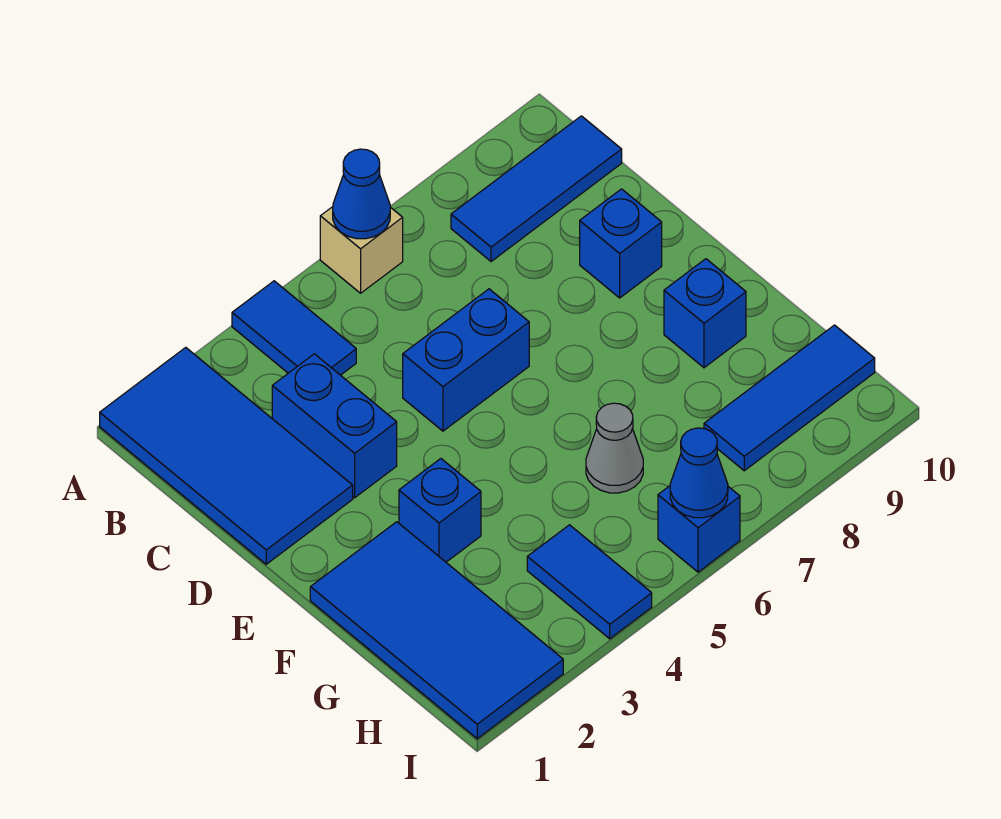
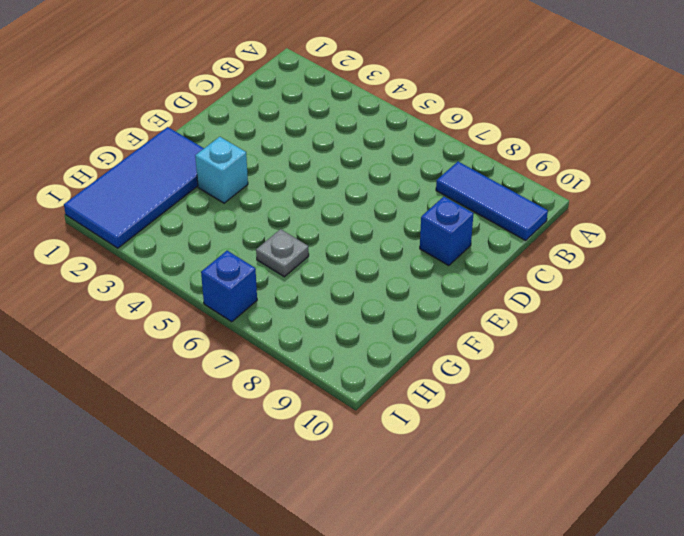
cyan 1x1 brick [195,137,248,203] -> blue 1x1 brick [399,459,481,562]
grey 1x1 plate [256,229,309,277] -> grey 1x1 cone [586,403,643,493]
none -> blue 2x4 tile [100,347,353,564]
none -> blue 1x2 tile [232,281,356,375]
none -> tan 1x1 brick [320,207,403,293]

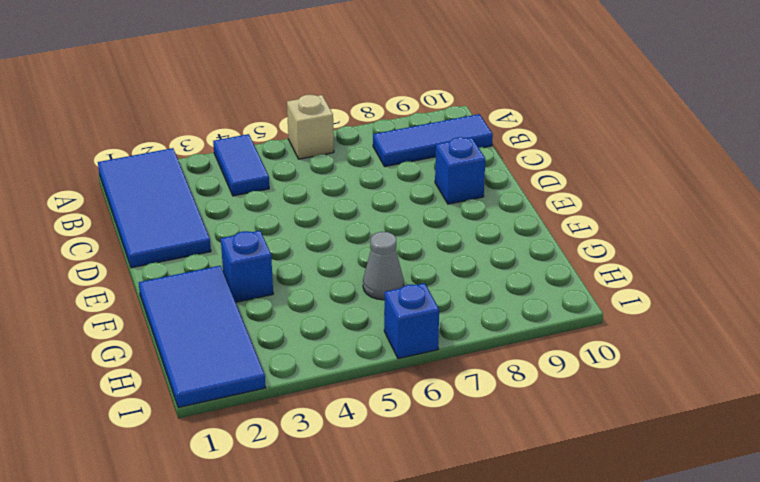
none -> blue 1x2 brick [272,354,397,498]
none -> blue 1x2 brick [403,289,529,431]
none -> blue 1x1 brick [664,259,746,368]

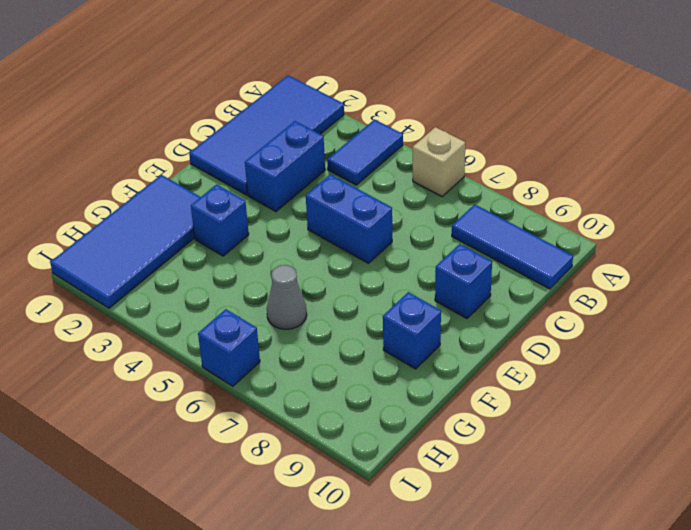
none -> blue 1x2 tile [527,525,652,639]
none -> blue 1x3 tile [704,325,875,471]
none -> blue 1x1 cone [333,149,390,239]

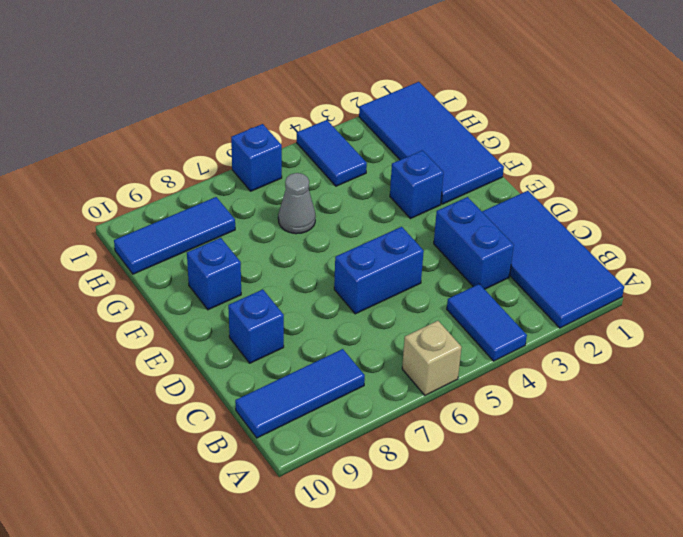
none -> blue 1x1 cone [333,149,390,239]
none -> blue 1x1 cone [670,428,728,518]

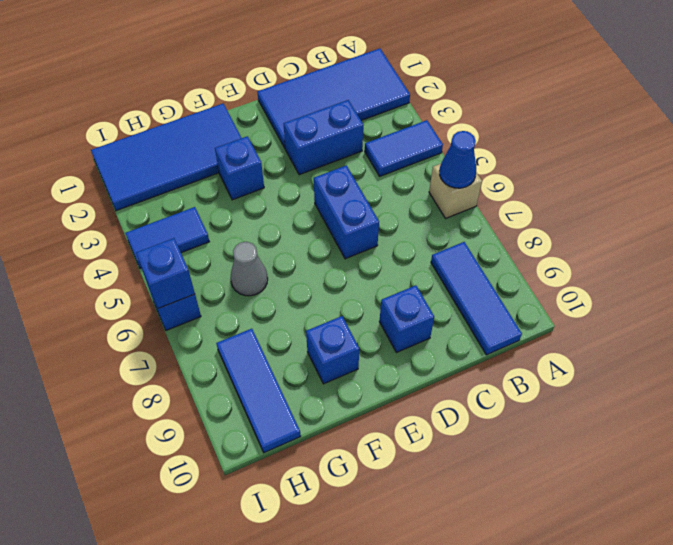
blue 1x1 brick [136,238,195,309] -> blue 1x1 cone [670,428,728,518]

